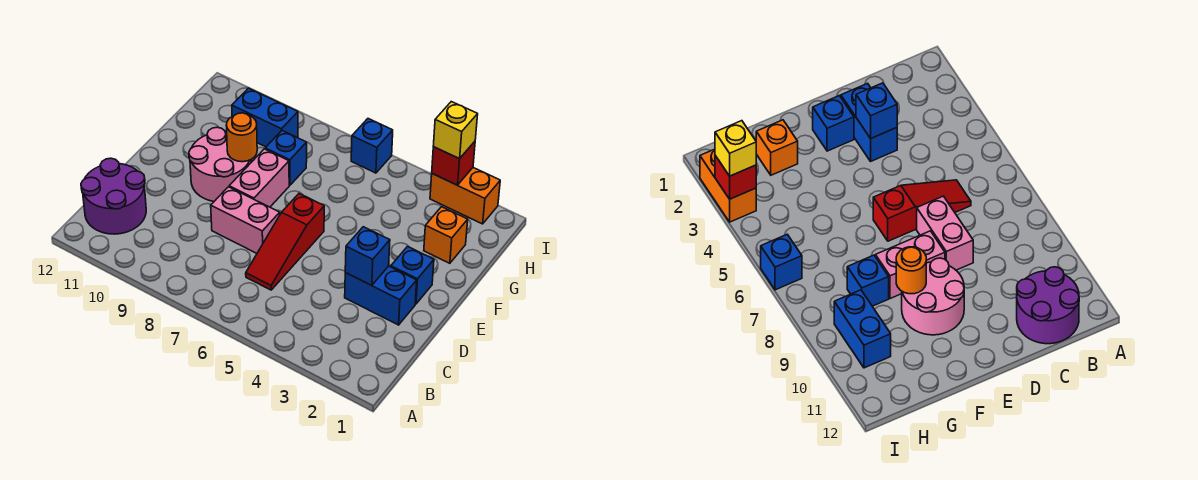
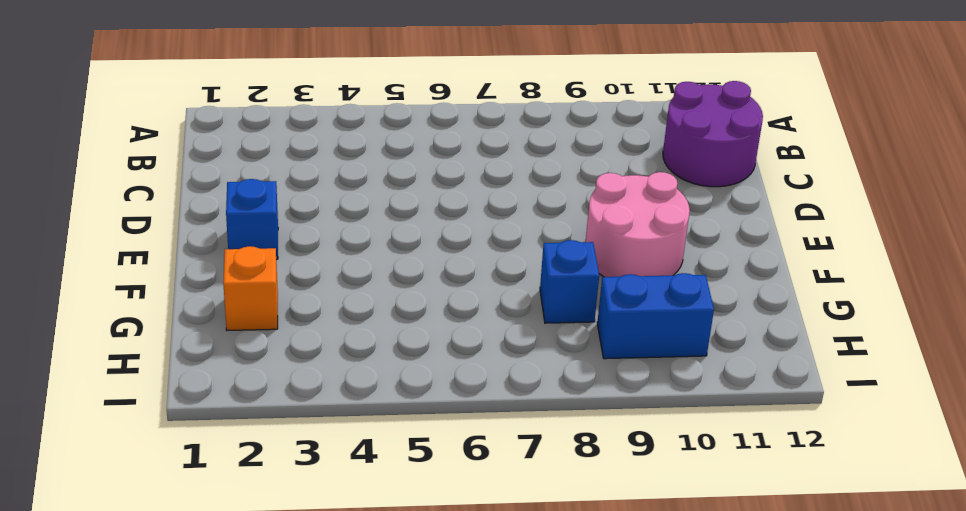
none -> red 1x3 slope [246,194,324,290]
none -> blue 1x2 brick [345,266,417,325]
none -> pink 1x2 brick [211,187,280,253]

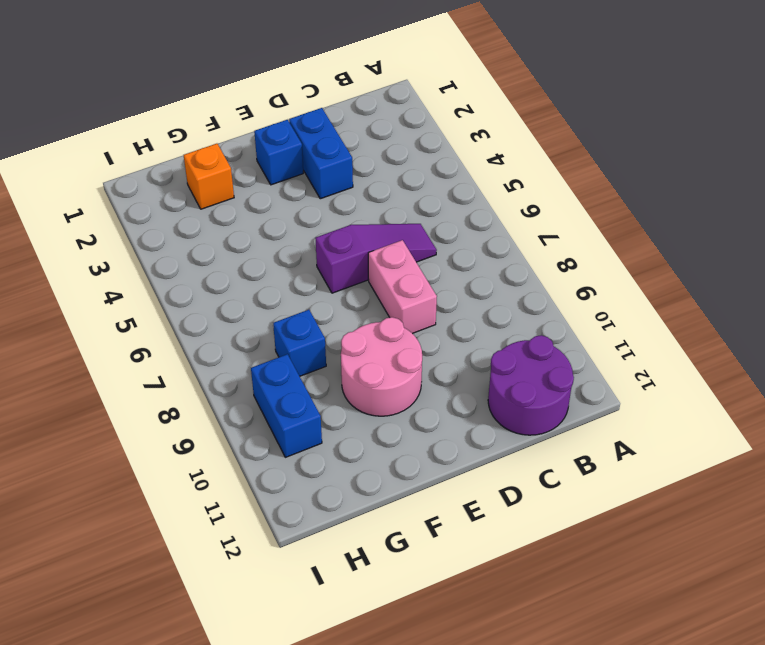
purple 1x3 slope [315,224,437,293] -> red 1x3 slope [246,194,324,290]
none -> pink 1x2 brick [229,149,289,207]
none -> orange 1x2 brick [430,168,500,224]
none -> blue 1x1 brick [351,119,393,173]

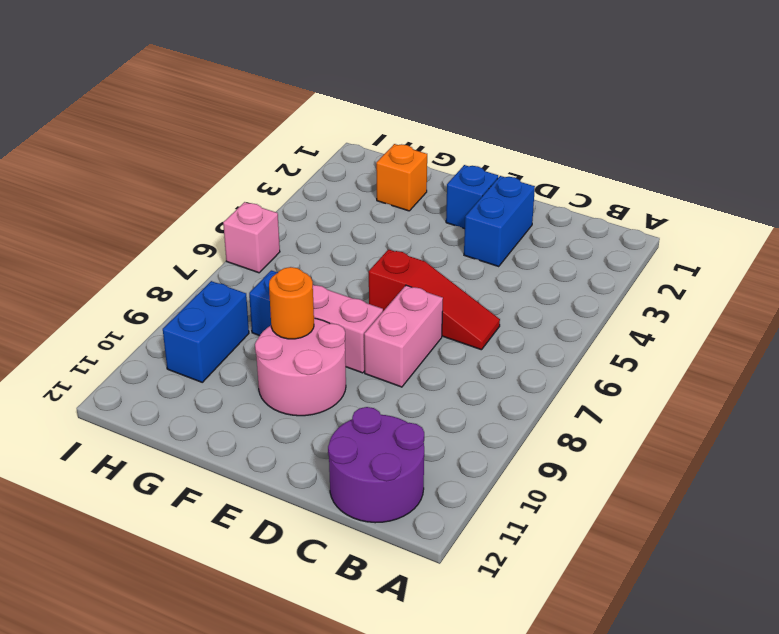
pink 1x1 brick [223,202,280,273] -> blue 1x1 brick [351,119,393,173]
none -> orange 1x2 brick [430,168,500,224]
none -> blue 1x1 brick [345,227,390,286]
none -> red 1x1 brick [432,142,475,185]

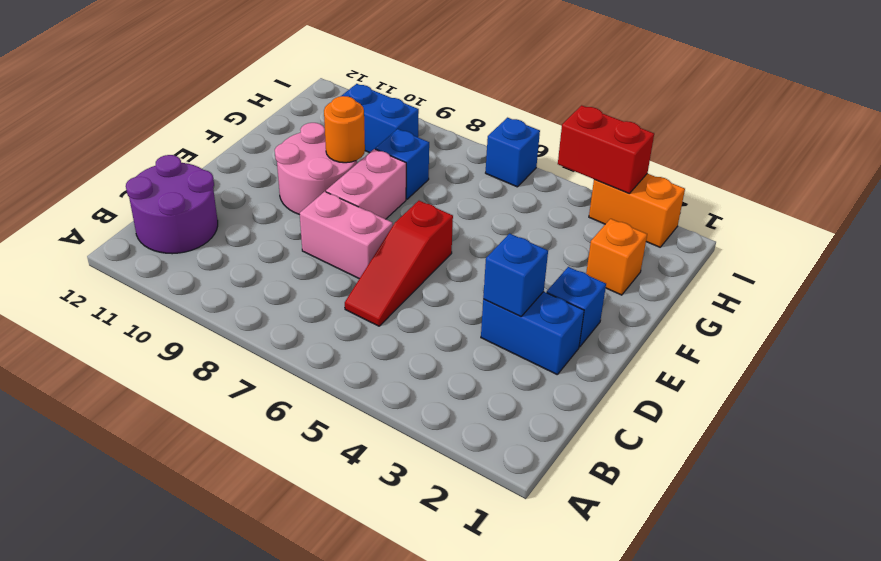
red 1x2 brick [558,105,654,193] -> red 1x1 brick [432,142,475,185]
none -> yellow 1x1 brick [433,102,478,159]

